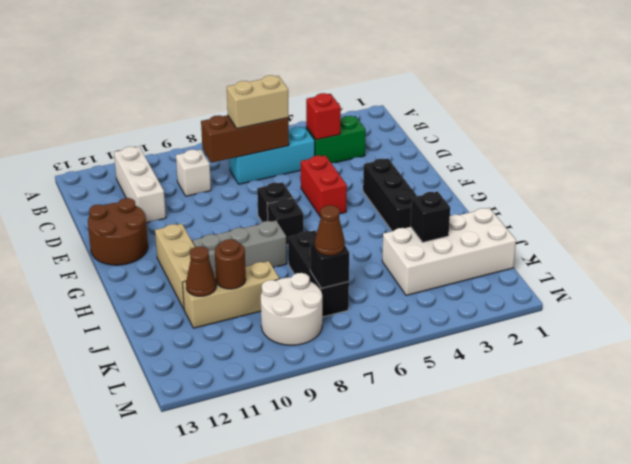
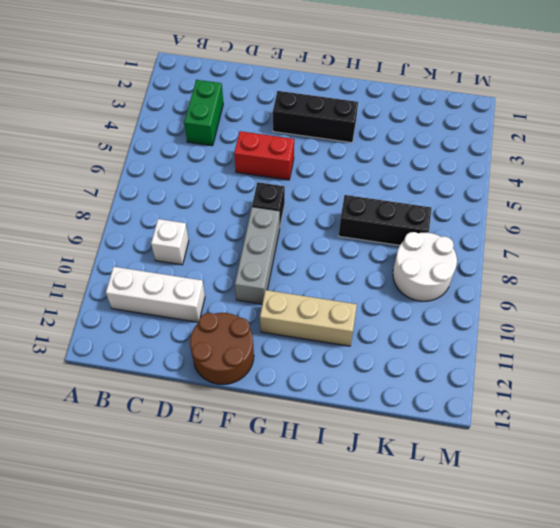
grey 1x3 brick [235,207,280,304] -> grey 1x3 brick moved to [193,221,287,274]
none -> cyan 1x3 brick [229,127,315,184]
none -> black 1x1 brick [267,198,304,245]
none -> white 2x4 brick [382,208,516,295]

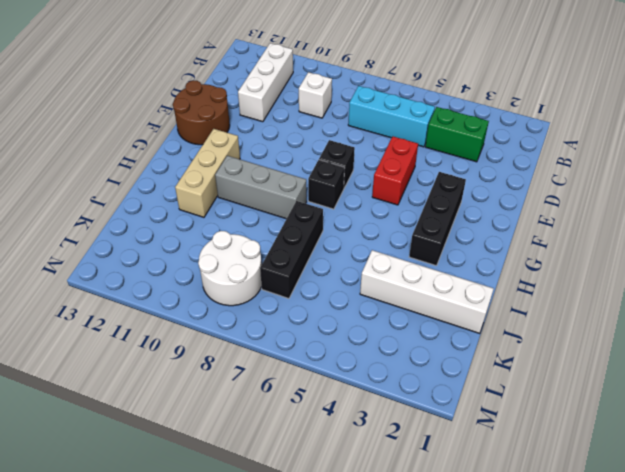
white 1x4 brick [360,250,493,334] -> white 2x4 brick [382,208,516,295]
none -> tan 1x3 brick [183,261,279,328]
none -> red 1x1 brick [306,93,341,140]
none -> brown 1x3 brick [201,115,289,163]

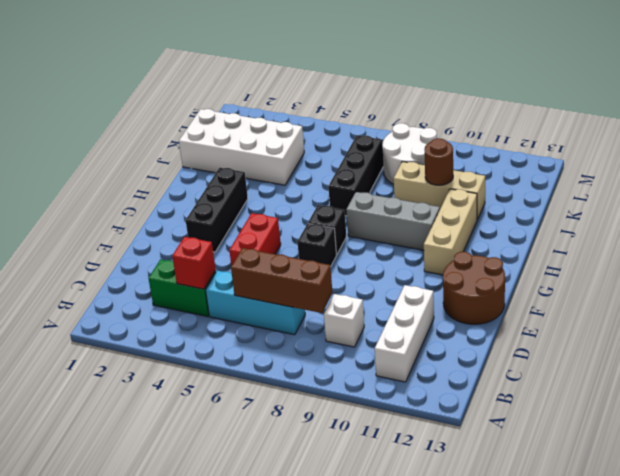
none -> black 1x1 brick [411,192,450,242]
none -> brown 1x1 cone [186,246,216,296]
none -> black 1x1 brick [310,241,349,288]

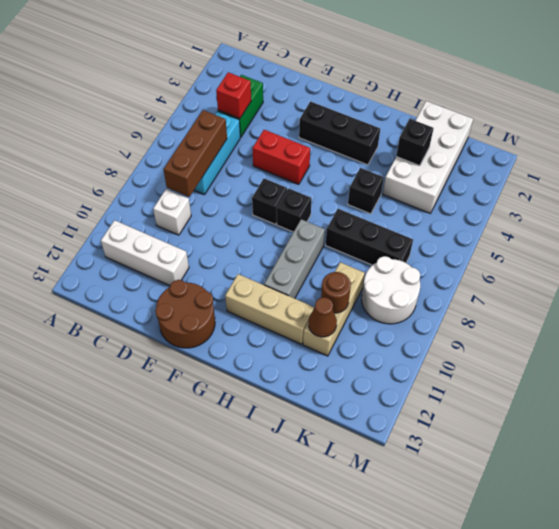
black 1x1 brick [348,168,384,214] -> black 1x1 brick moved to [310,241,349,288]
none -> tan 1x2 brick [227,75,289,129]
none -> brown 1x1 cone [315,205,345,256]

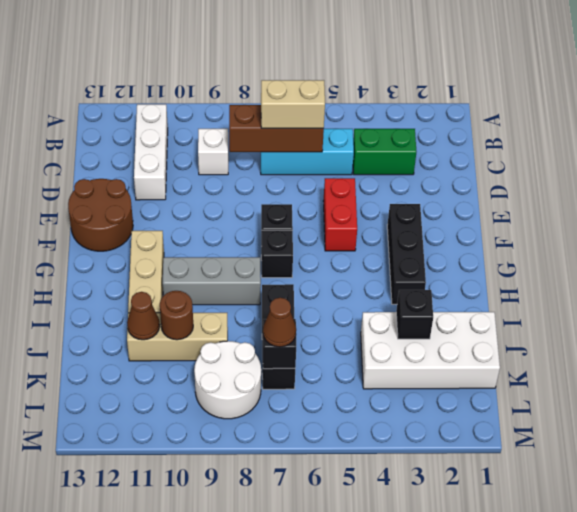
none -> red 1x1 brick [306,93,341,140]

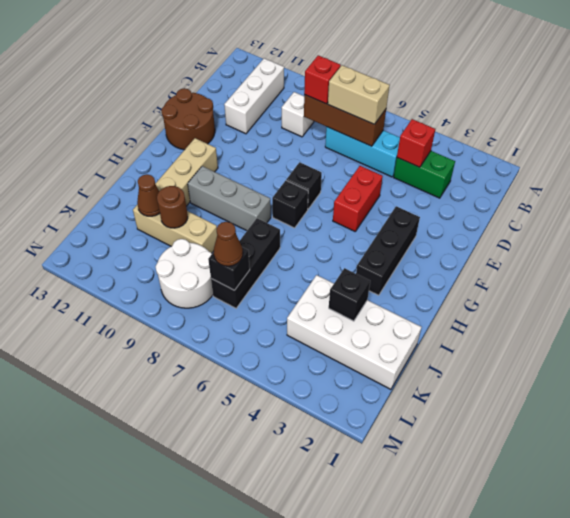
red 1x1 brick [304,55,341,104] -> none

